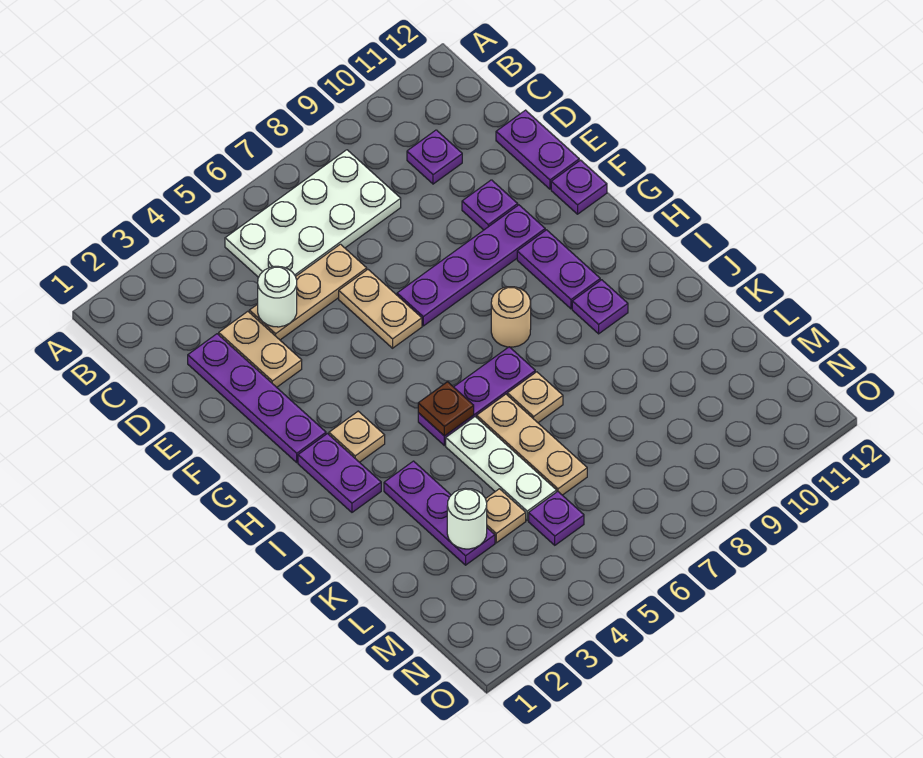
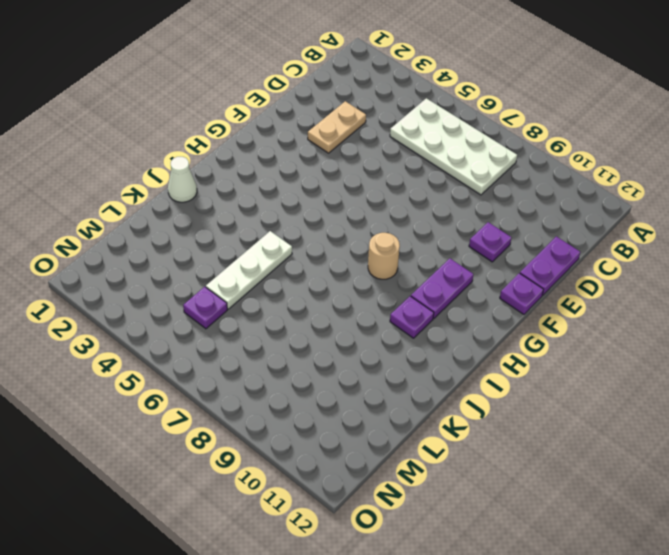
white 1x1 cone [168,157,197,202] -> none
none -> purple 1x1 plate [407,130,462,184]
none -> purple 1x4 plate [188,334,326,462]
none -> tan 1x3 plate [249,244,367,340]

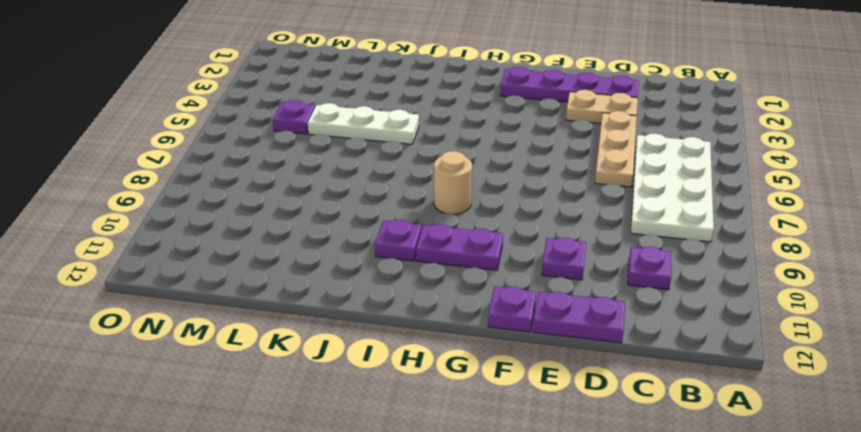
none -> tan 1x2 plate [339,269,422,348]
none -> purple 1x4 plate [397,205,545,326]
none -> purple 1x2 plate [298,434,381,512]

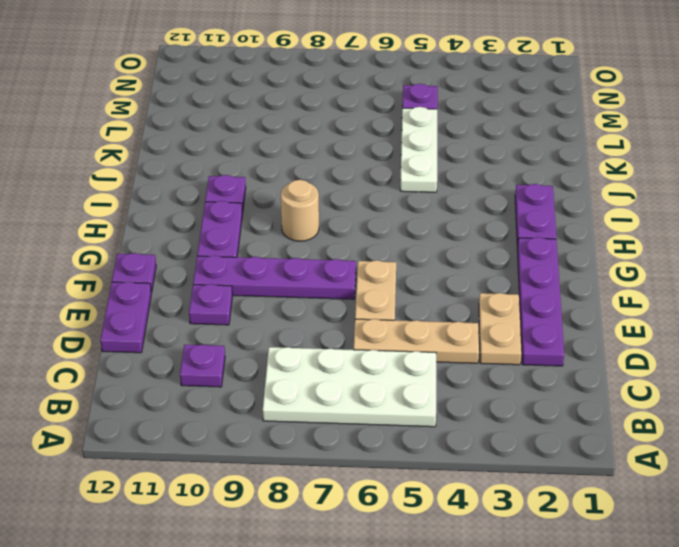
none -> tan 1x1 plate [329,411,385,462]
none -> purple 1x3 plate [418,347,535,446]
none -> purple 1x3 plate [384,461,495,565]

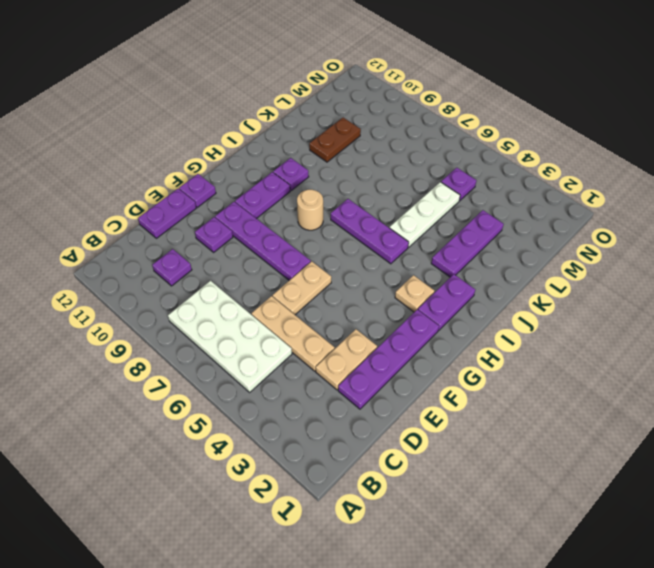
brown 1x2 plate [309,118,361,162] -> none
none -> tan 1x3 plate [477,394,587,495]
none -> tan 1x1 plate [507,372,563,423]
none -> tan 1x1 plate [486,489,526,543]

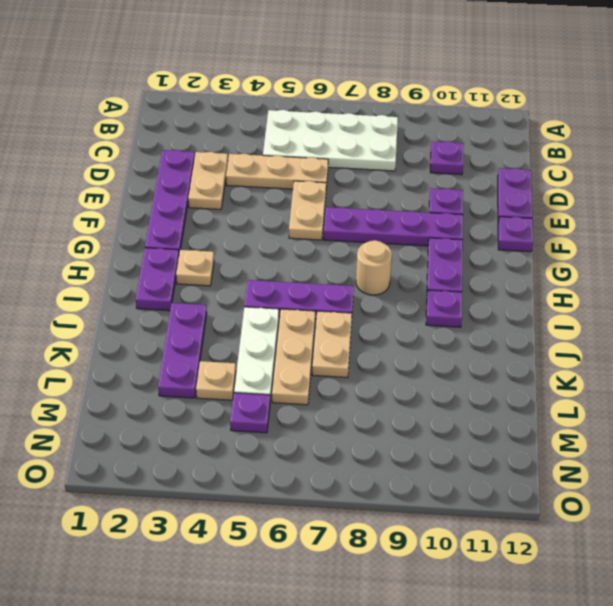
tan 1x2 plate [312,311,352,378] -> tan 1x1 plate [507,372,563,423]
none -> white 1x1 round brick [258,266,297,327]
none -> brown 1x1 plate [418,382,474,436]
none -> white 1x1 round brick [447,488,487,549]

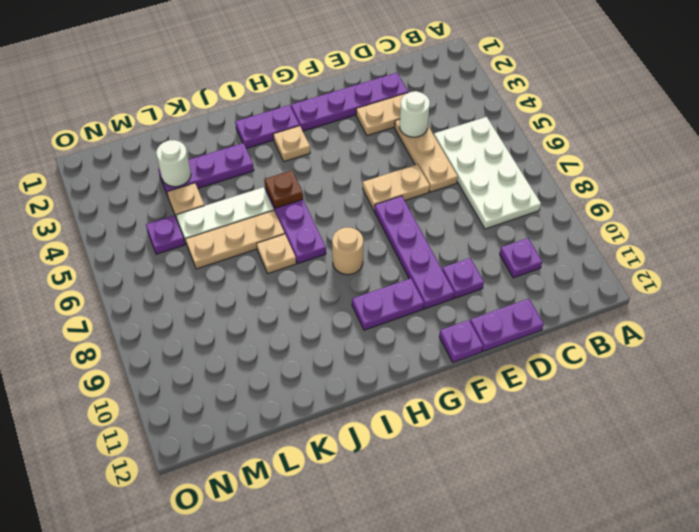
none -> purple 1x1 plate [572,280,628,334]

